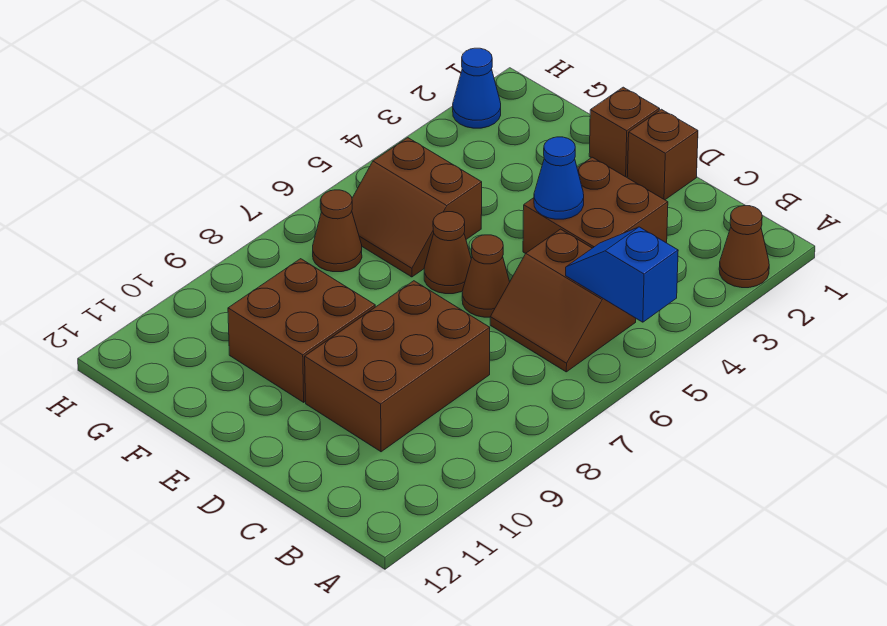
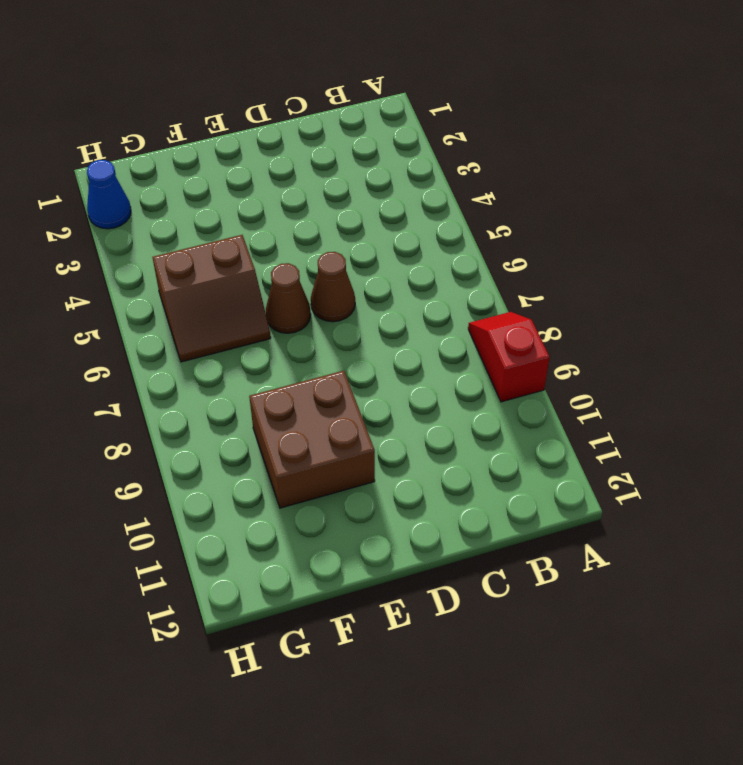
red 1x2 slope [468,312,550,402] -> none
none -> brown 1x1 cone [719,206,769,288]
none -> brown 2x2 slope [490,229,636,372]
none -> brown 2x2 brick [523,157,668,254]

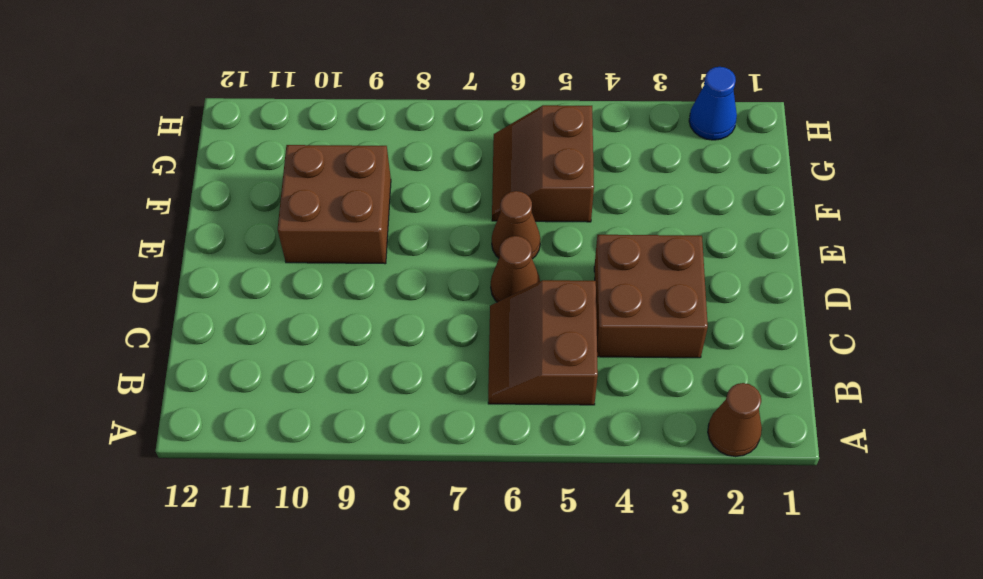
none -> brown 2x3 brick [305,281,490,452]
none -> brown 1x1 brick [628,109,698,200]
none -> brown 1x1 brick [589,87,660,177]

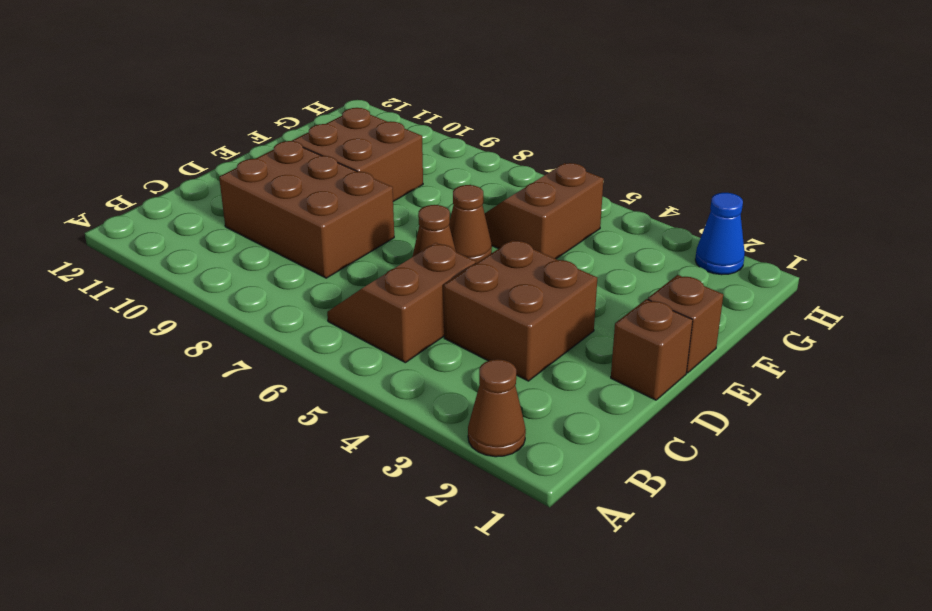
none -> brown 1x1 cone [313,190,362,272]
none -> blue 1x2 slope [566,227,678,322]
none -> blue 1x1 cone [534,137,584,219]

